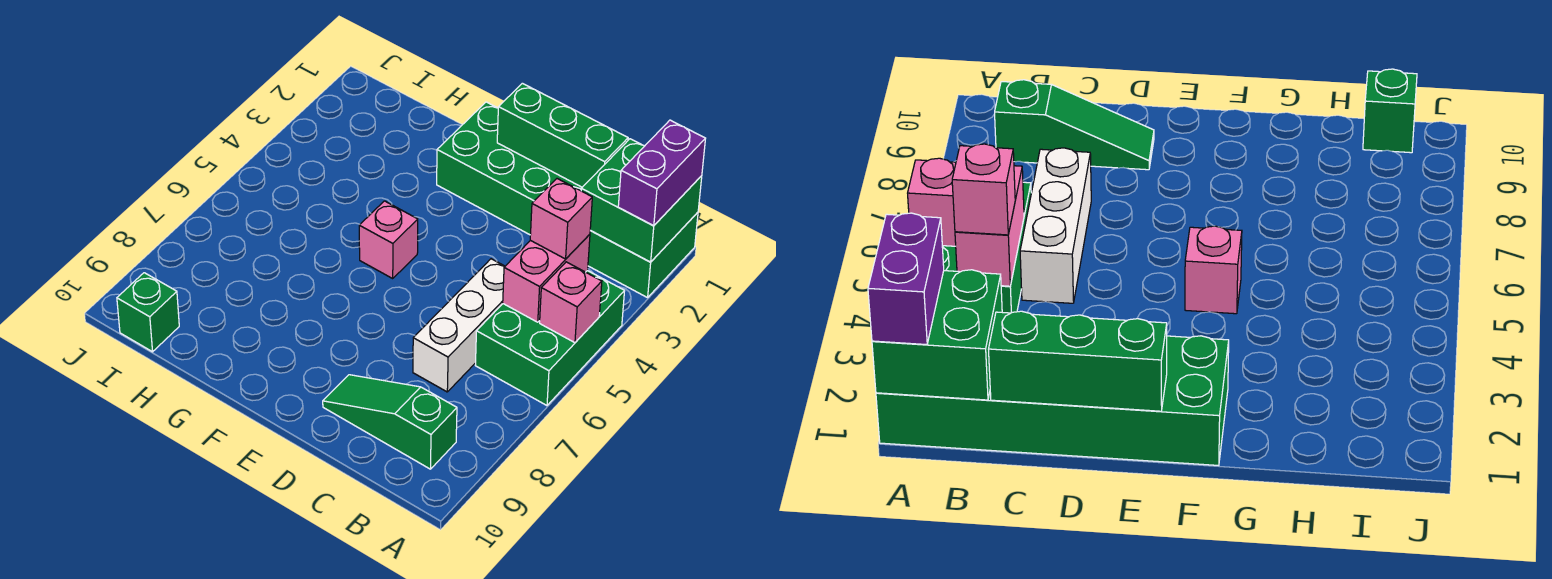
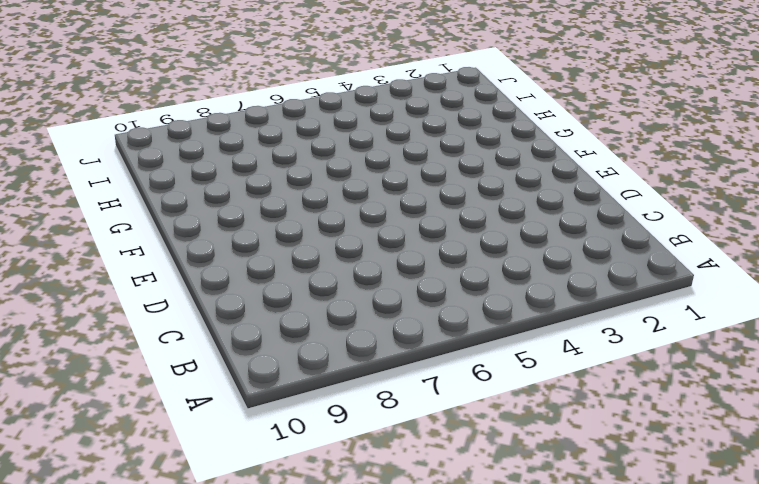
none -> green 2x6 brick [437,102,698,298]
none -> green 2x3 brick [475,271,624,405]
none -> green 1x3 slope [323,375,457,469]

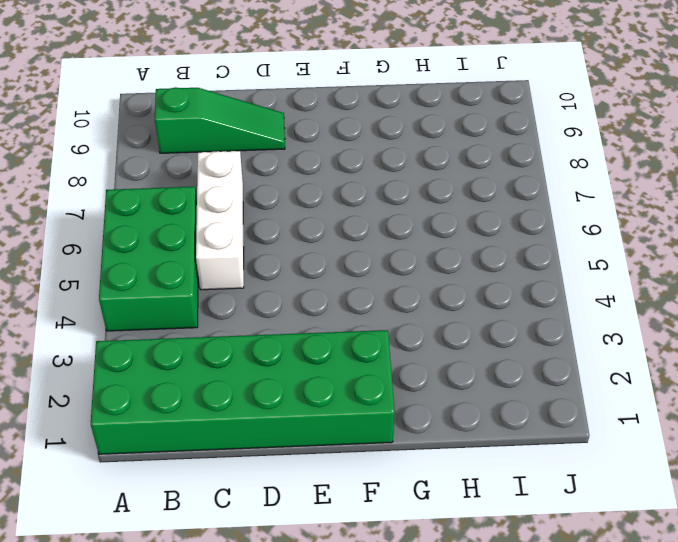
none -> pink 1x1 brick [359,201,418,278]
none -> green 1x1 brick [117,273,179,352]
none -> green 2x2 brick [581,139,702,262]

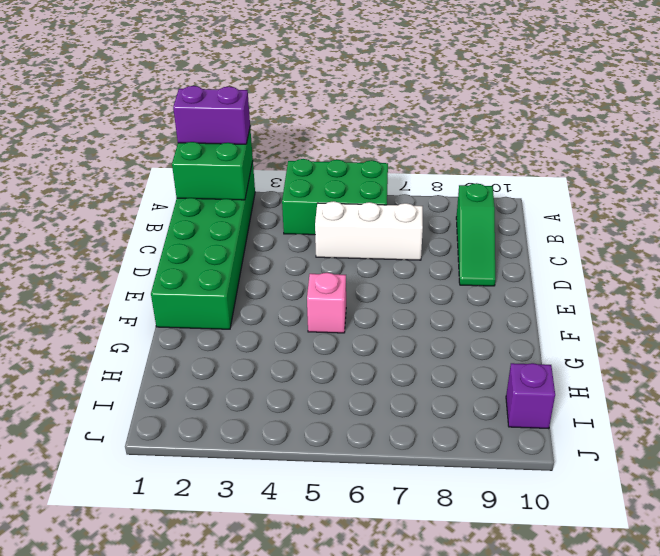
purple 1x1 brick [506,363,555,429] -> green 1x1 brick [117,273,179,352]
none -> pink 1x1 brick [540,262,602,343]
none -> pink 1x2 brick [503,234,590,322]
none -> green 1x3 brick [497,83,628,187]

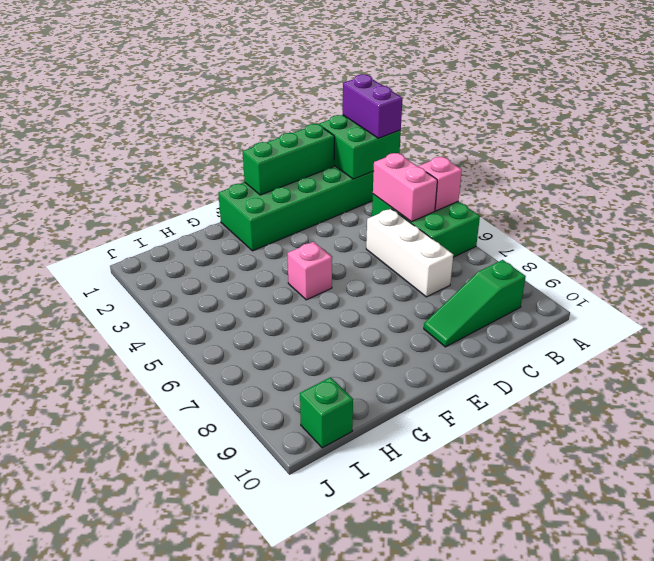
none -> pink 1x1 brick [530,179,592,259]

